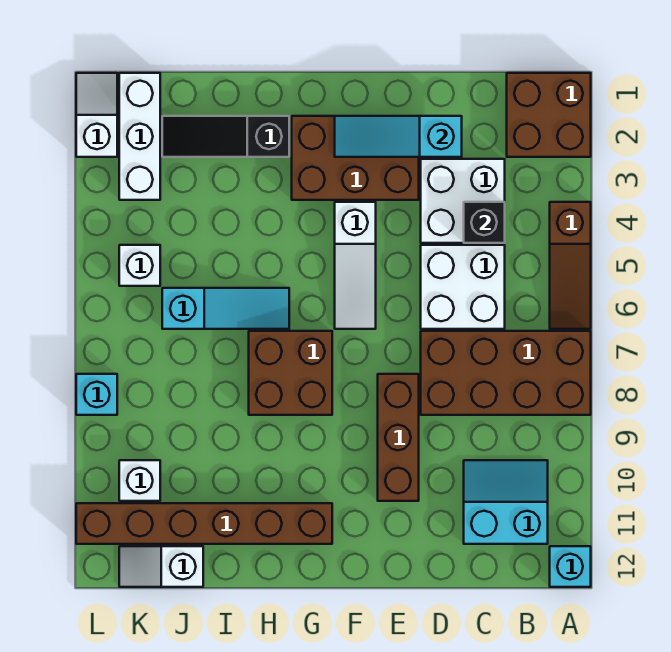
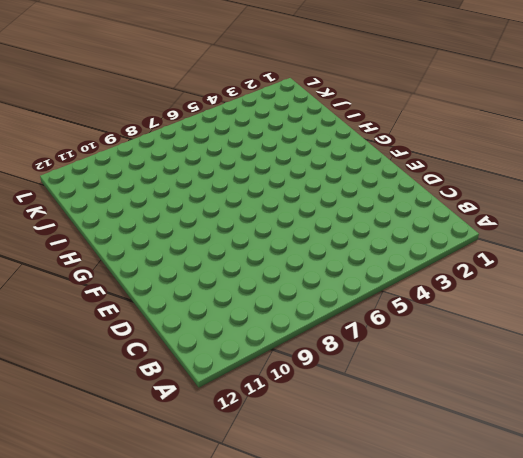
none -> brown 2x2 brick [507,73,591,157]
none -> brown 1x3 slope [550,202,591,329]
none -> brown 2x4 brick [421,331,591,415]

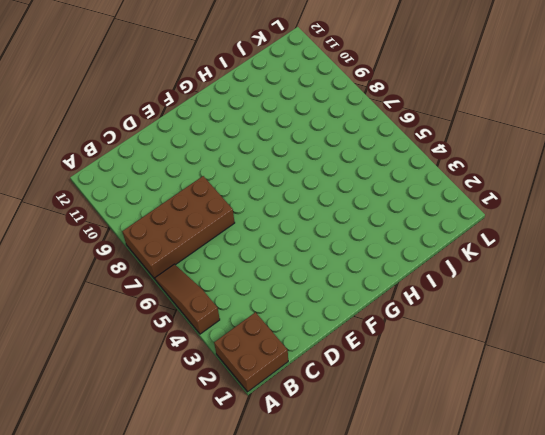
none -> cyan 1x1 brick [550,546,591,587]
none -> cyan 2x2 slope [464,460,548,544]
none -> white 2x2 brick [421,159,505,243]

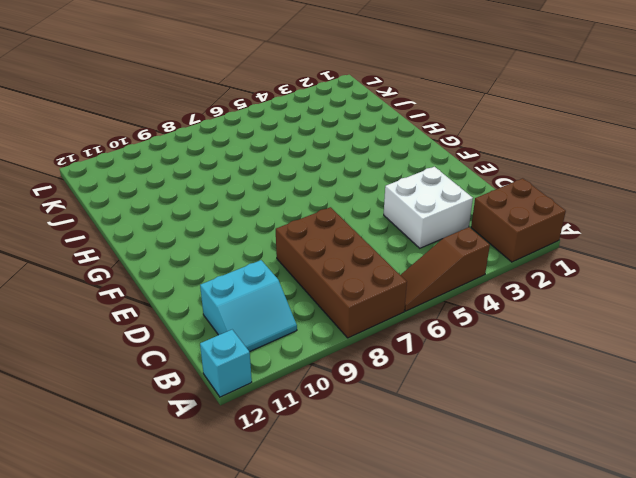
cyan 2x2 slope [200,260,297,352] -> cyan 2x2 slope turned to [464,460,548,544]
none -> white 2x2 brick [421,245,505,329]
none -> brown 2x3 brick [292,116,419,200]
none -> brown 1x3 brick [378,374,419,501]

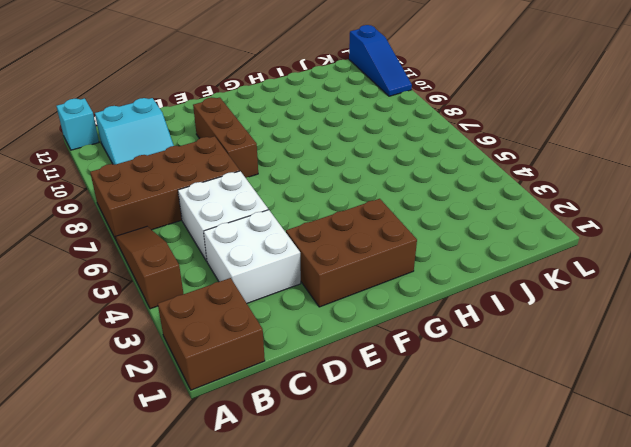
blue 1x3 slope [349,25,412,96] -> brown 1x6 brick [76,503,332,544]
none -> white 1x3 slope [335,202,376,329]
none -> brown 2x2 brick [249,331,332,415]
none -> black 1x3 slope [162,116,289,157]

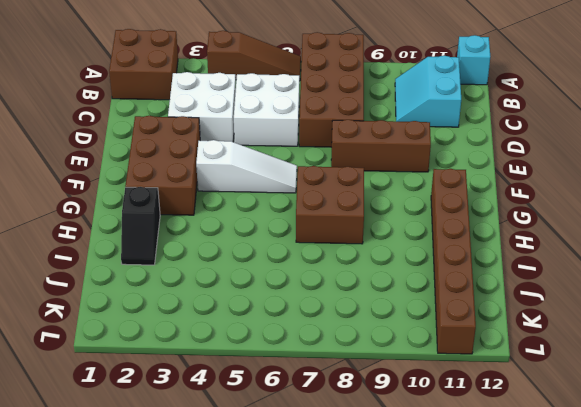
black 1x2 slope [121,187,160,265] -> black 1x3 slope [162,116,289,157]
none -> cyan 1x3 slope [162,288,289,329]
none -> white 1x2 slope [119,546,203,587]
none -> white 1x3 brick [119,73,160,200]

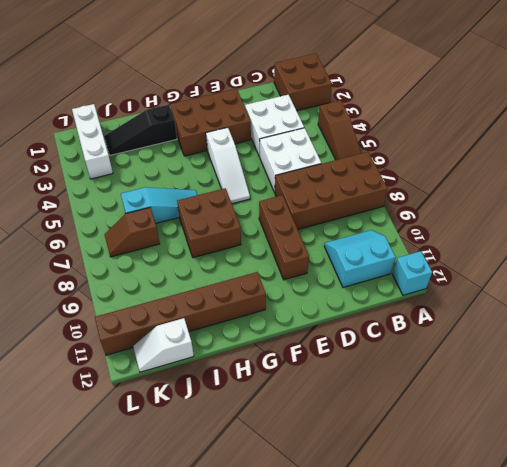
brown 1x2 slope [105,208,160,257] -> none
none -> white 1x1 brick [119,245,160,286]
none -> white 1x1 brick [119,460,160,501]
none -> white 1x2 slope [76,73,117,157]

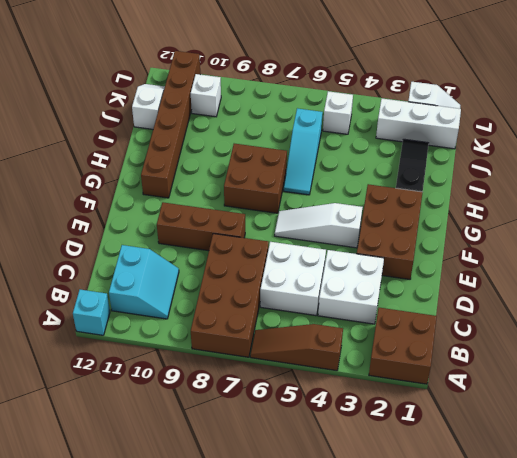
none -> cyan 1x1 brick [76,374,117,415]
none -> black 1x1 brick [464,202,505,243]
none -> cyan 1x3 slope [335,116,462,157]

